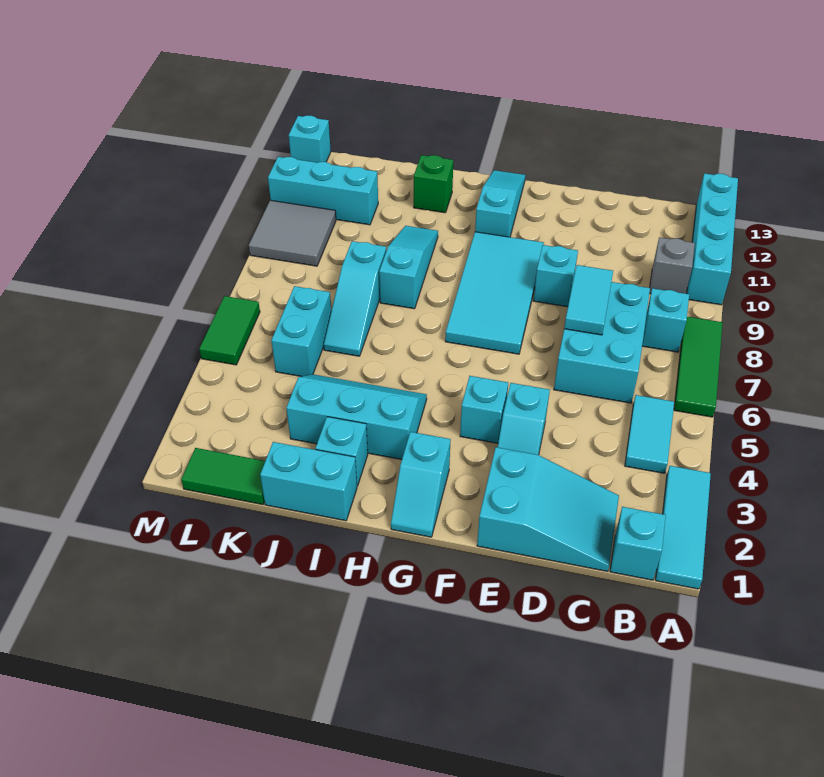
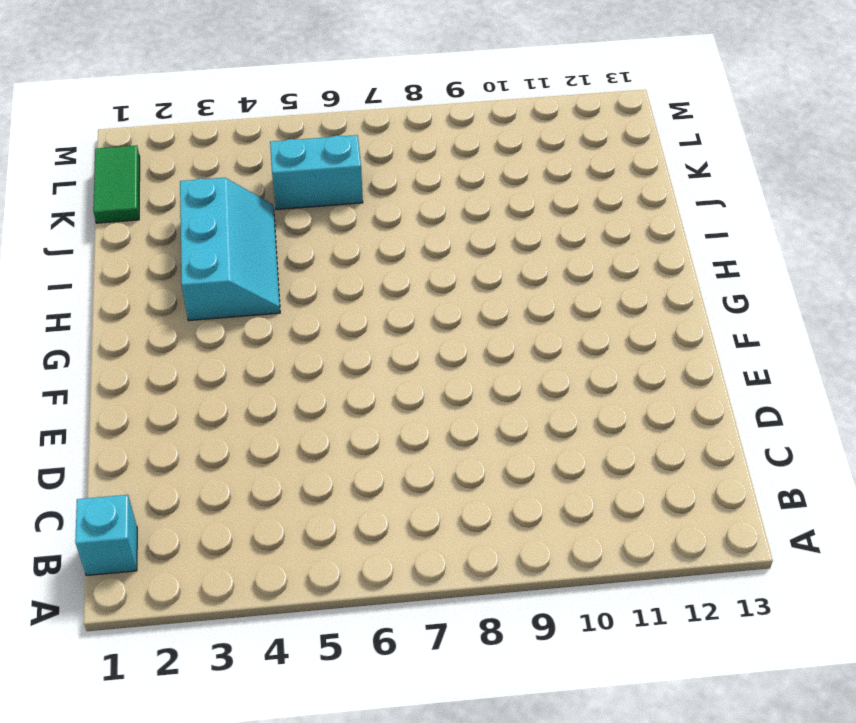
none -> cyan 1x3 tile [656,466,711,589]
none -> green 1x3 tile [674,317,723,417]
none -> cyan 1x4 brick [687,173,738,305]

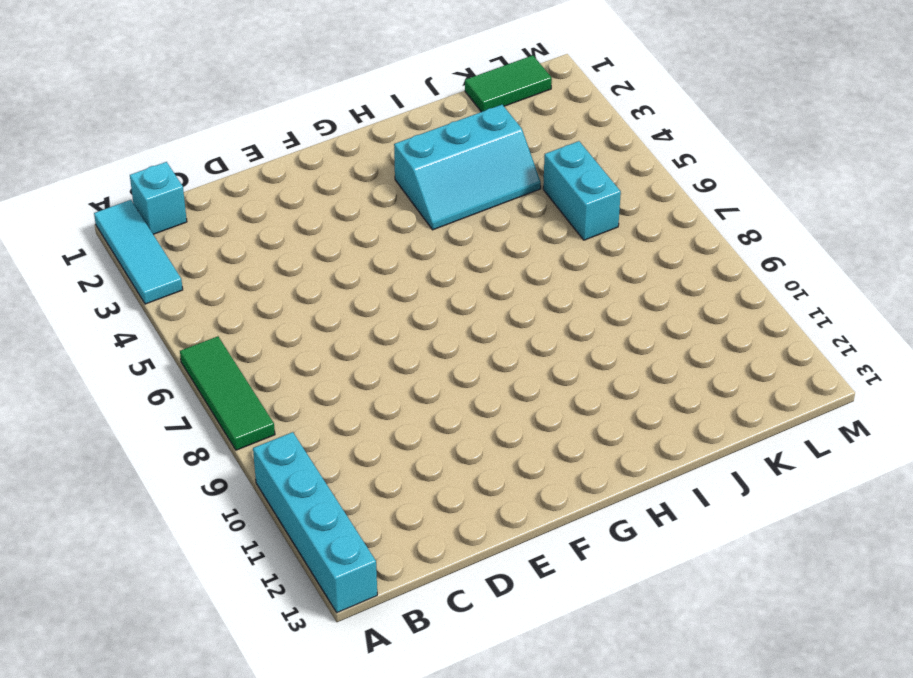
none -> cyan 1x2 tile [625,395,674,473]
none -> cyan 1x1 brick [642,288,689,352]
none -> grey 1x1 brick [650,237,695,294]

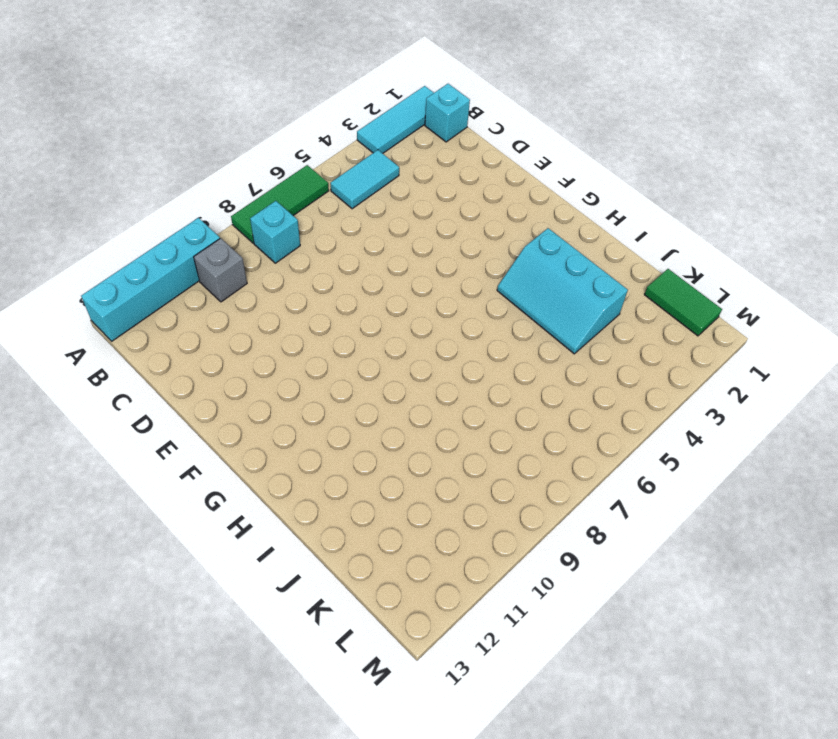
none -> cyan 2x3 slope [477,447,619,571]
none -> cyan 2x3 brick [554,282,650,403]
none -> cyan 1x2 slope [498,383,550,455]

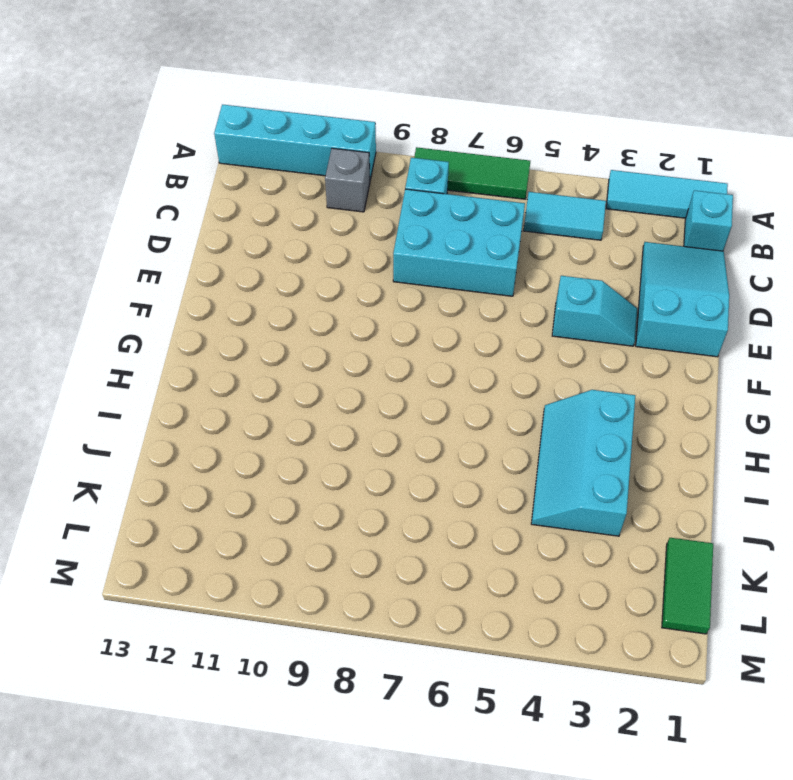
none -> cyan 1x1 brick [533,245,578,307]
none -> cyan 1x1 brick [460,376,508,443]
none -> cyan 2x4 tile [445,232,544,354]

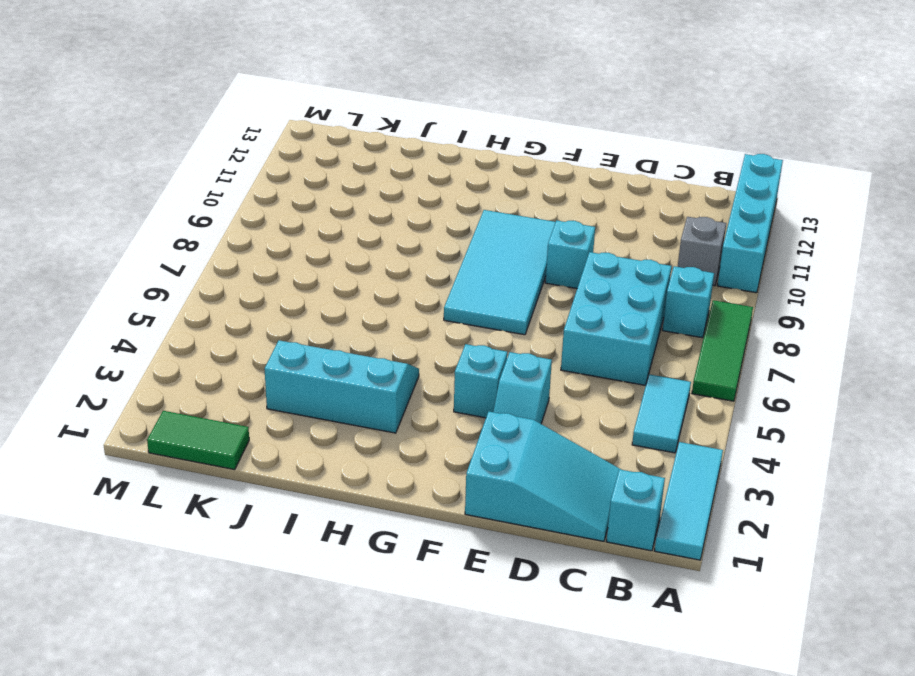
none -> cyan 1x2 slope [391,432,451,537]
none -> cyan 1x3 slope [475,170,525,237]
none -> cyan 1x2 brick [260,442,357,521]

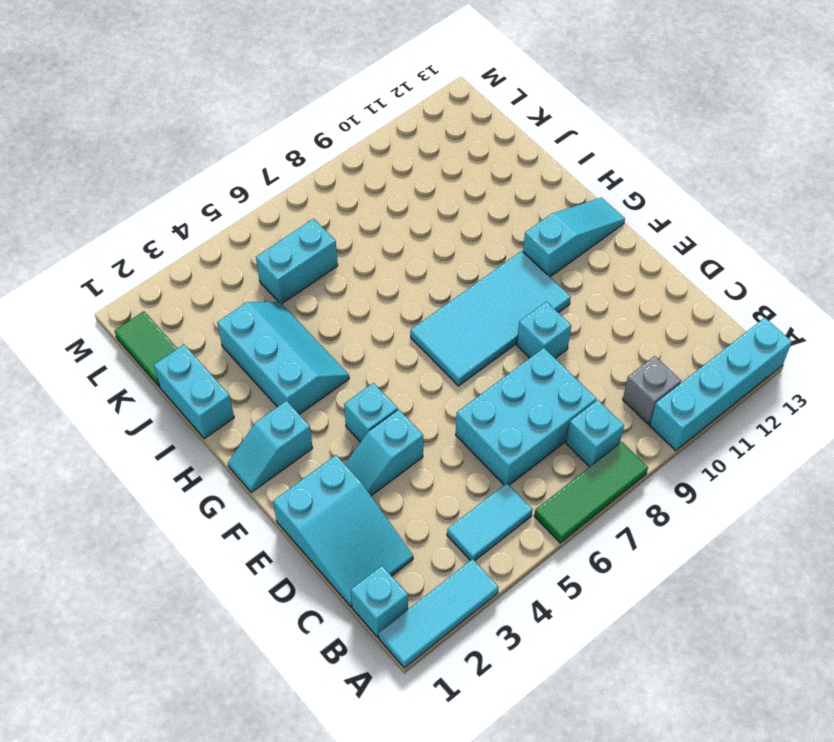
none -> cyan 1x1 brick [316,417,368,486]
none -> cyan 1x3 slope [379,226,438,309]
none -> green 1x1 brick [414,155,453,213]

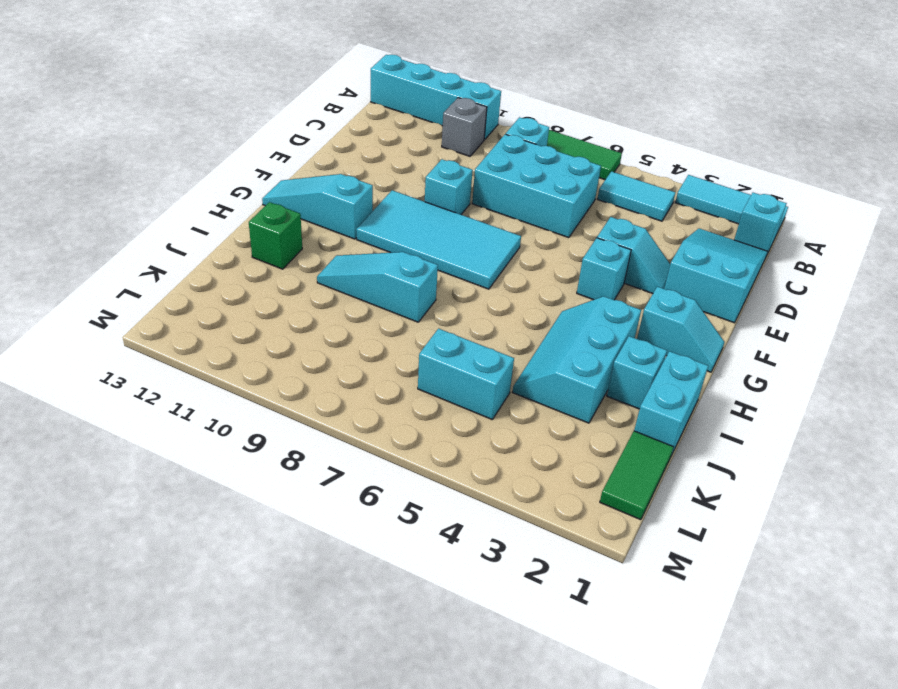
none -> cyan 1x3 slope [324,241,386,356]
none -> cyan 1x3 brick [268,157,378,225]
none -> grey 2x2 tile [249,200,336,266]

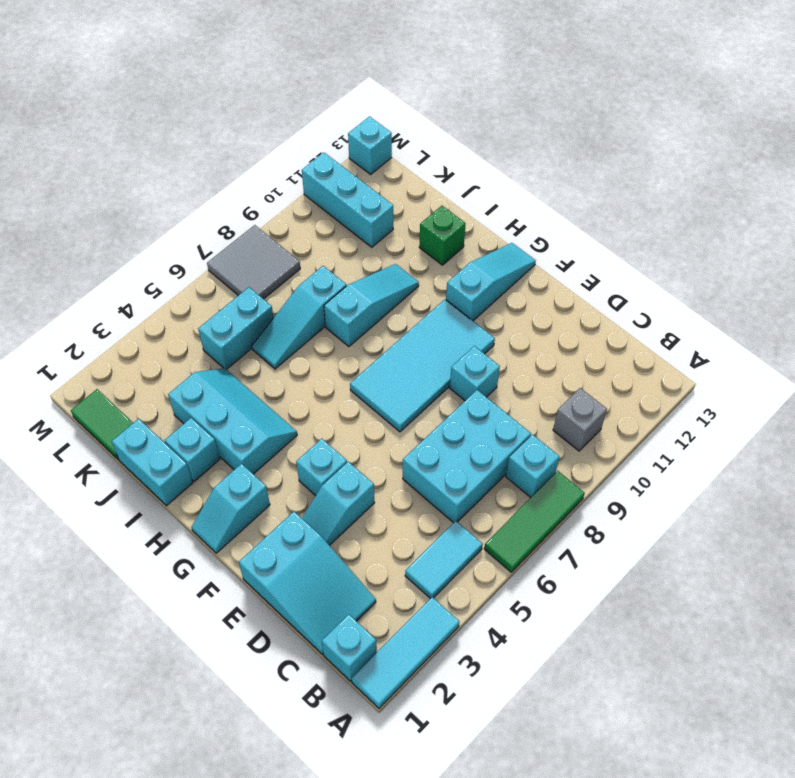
grey 2x2 tile [207,225,300,299] -> grey 2x2 tile moved to [249,200,336,266]
none -> cyan 1x4 brick [687,173,738,305]
none -> green 1x2 tile [199,296,260,365]
none -> cyan 1x2 tile [564,265,613,335]

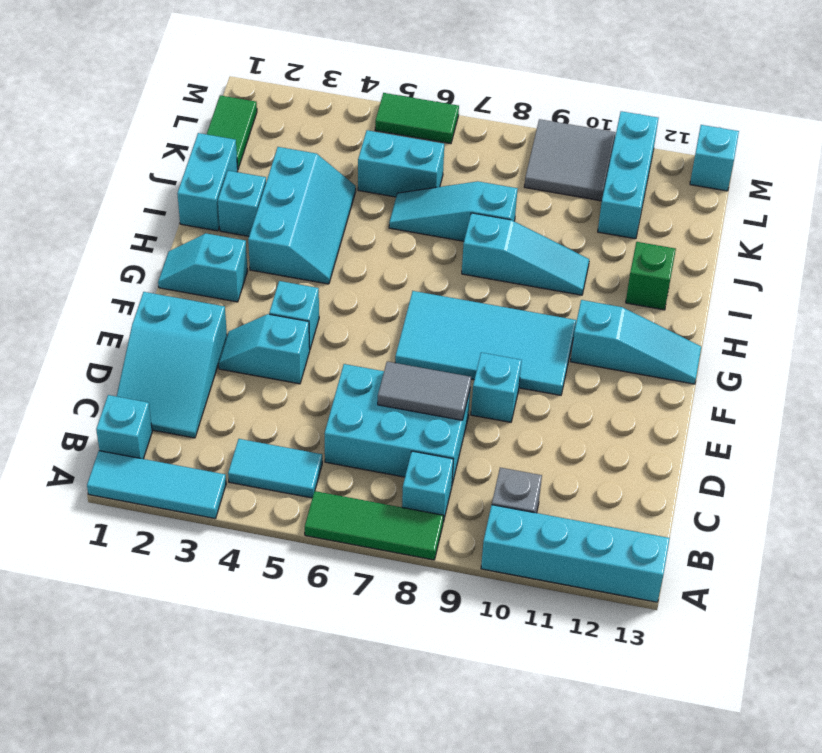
grey 1x2 tile [378,362,471,420] -> cyan 1x2 tile [564,265,613,335]

